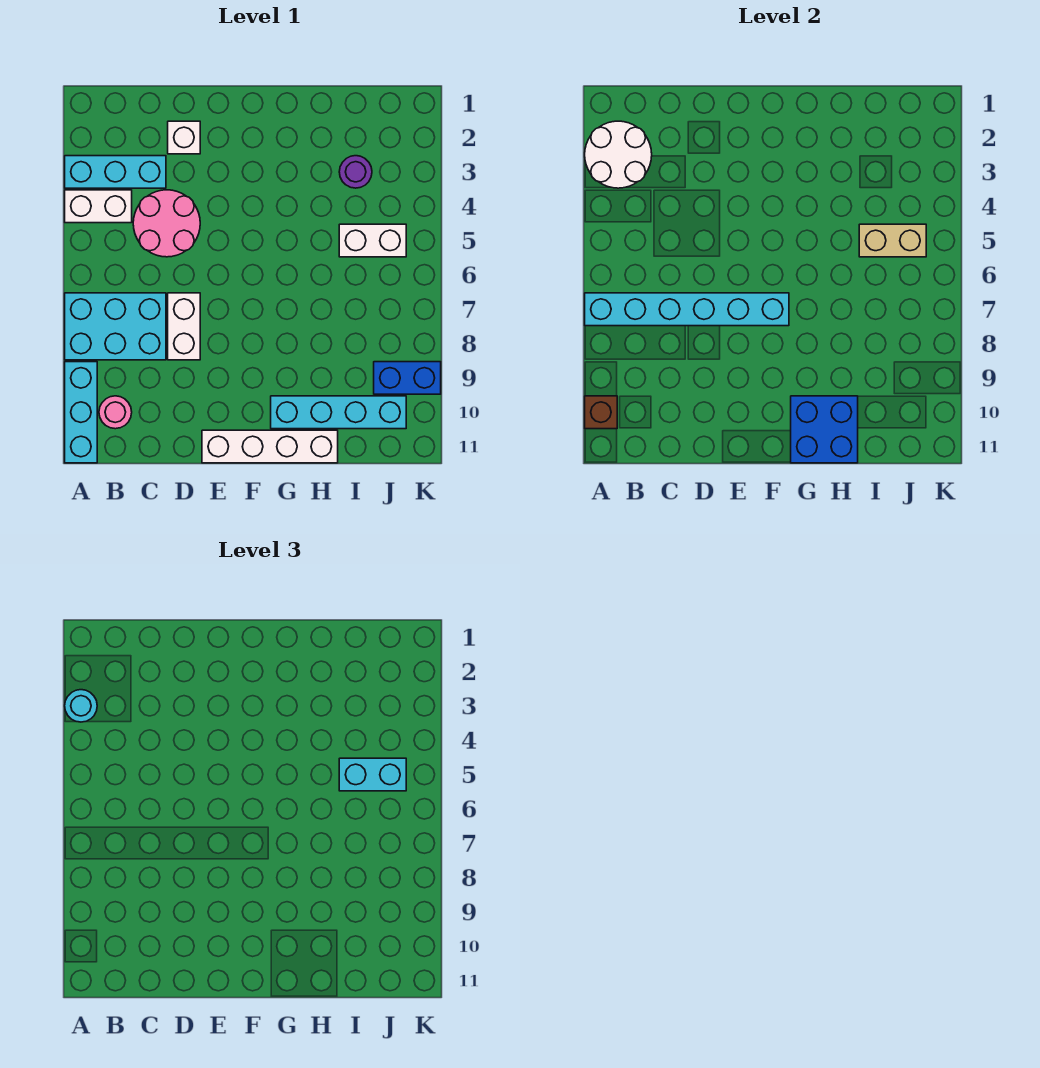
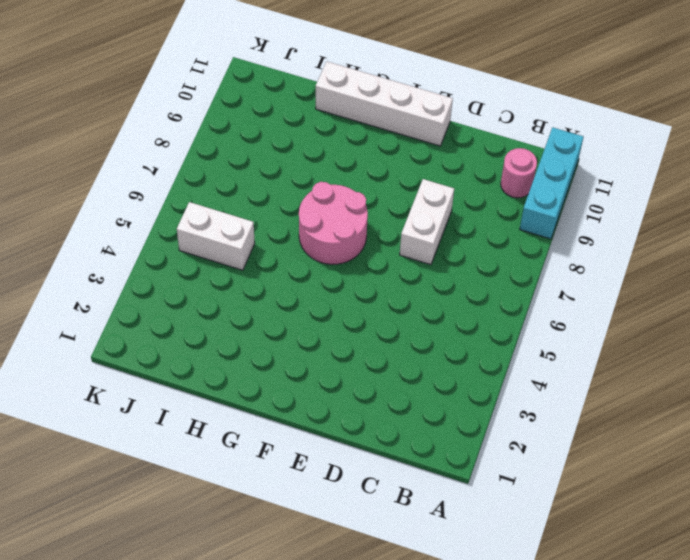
pink 2x2 round brick [299,182,368,264] -> pink 2x2 round brick moved to [133,190,200,257]
none -> cyan 1x3 brick [65,156,166,188]
none -> white 1x2 brick [65,190,132,223]
none -> cyan 2x3 brick [65,293,166,360]

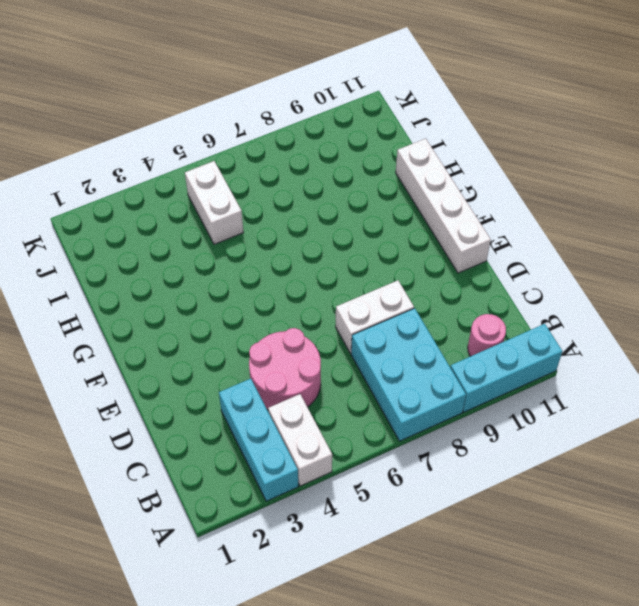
none -> white 1x1 brick [168,121,200,154]
none -> cyan 1x4 brick [271,396,406,429]
none -> purple 1x1 round brick [339,156,372,188]

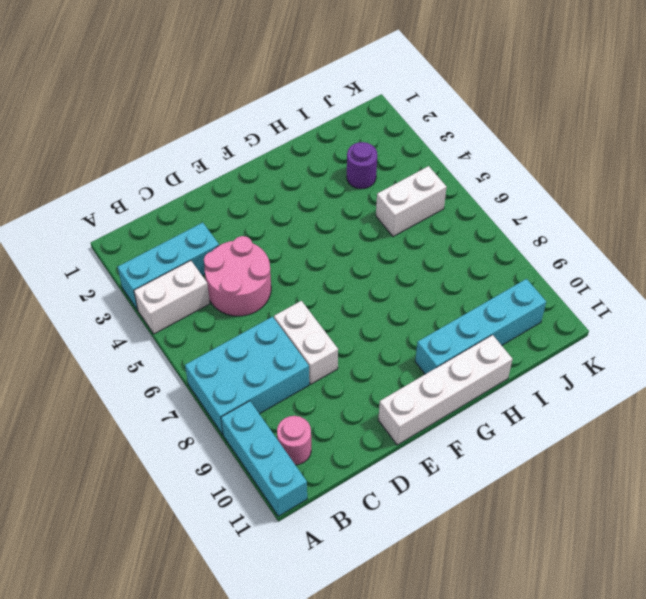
none -> white 1x1 brick [168,121,200,154]
none -> blue 1x2 brick [374,362,441,394]
none -> white 2x2 round brick [585,121,652,188]

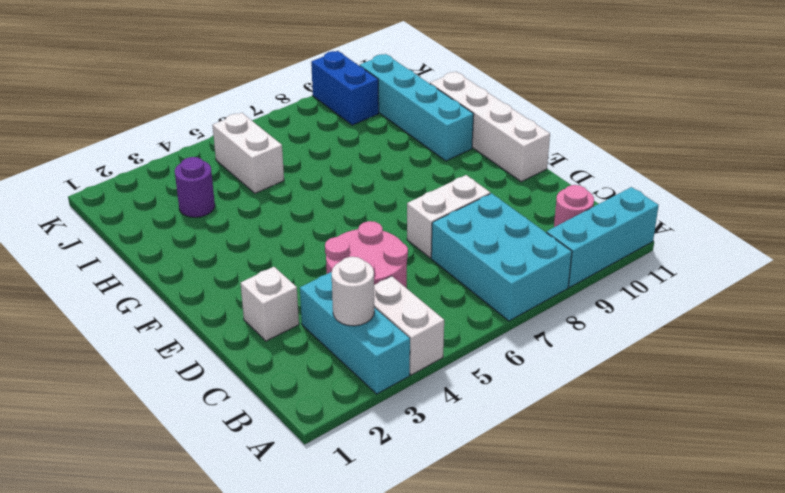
white 1x1 round brick [332,257,374,326] -> white 2x2 round brick [585,121,652,188]
none -> cyan 1x6 brick [585,293,789,326]
none -> brown 1x1 brick [585,396,617,429]
none -> blue 2x2 brick [791,396,858,463]

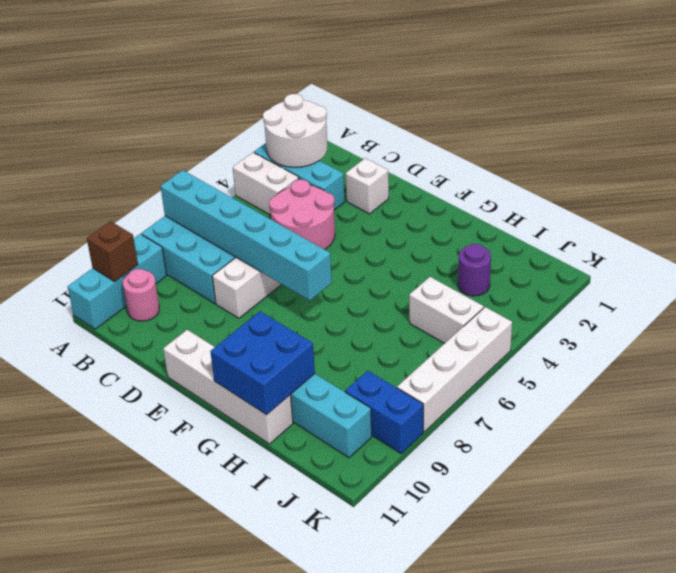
white 1x4 brick [397,307,512,432] -> none
none -> tan 1x2 brick [859,224,926,257]
none -> cyan 1x1 round brick [65,690,97,722]
none -> cyan 1x2 brick [339,758,406,791]

